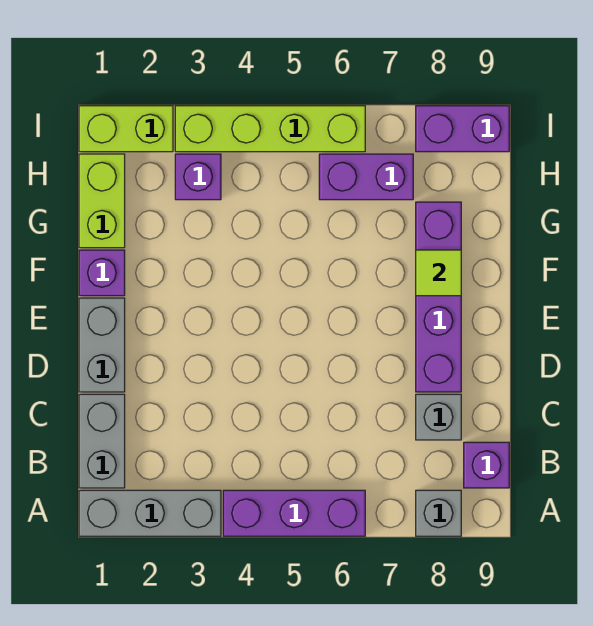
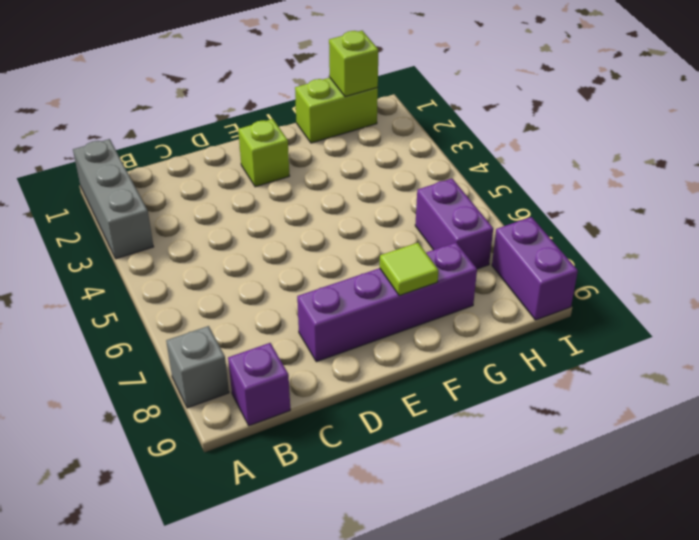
lime 1x1 brick [238,119,289,187] -> none
lime 1x1 brick [329,31,378,97] -> none
none -> purple 1x3 brick [223,490,365,536]
none -> grey 1x2 brick [79,394,125,488]
none -> grey 1x1 brick [416,394,461,440]

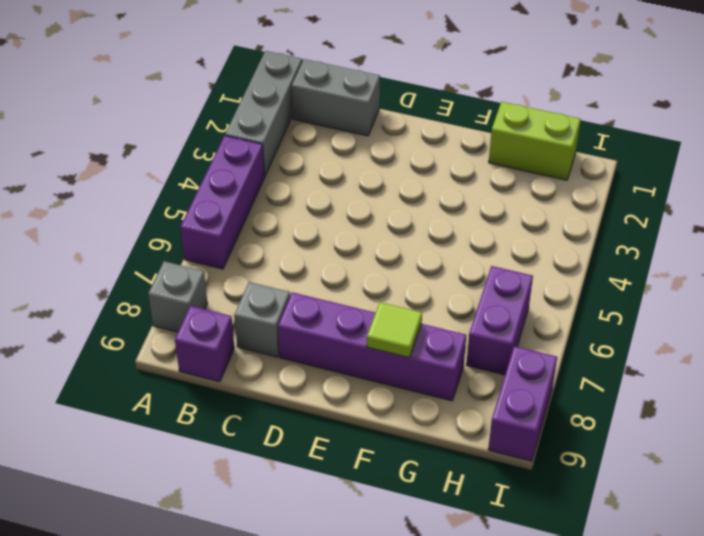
none -> grey 1x2 brick [79,298,125,392]
none -> purple 1x1 brick [79,250,125,296]
none -> purple 1x1 brick [175,154,221,200]

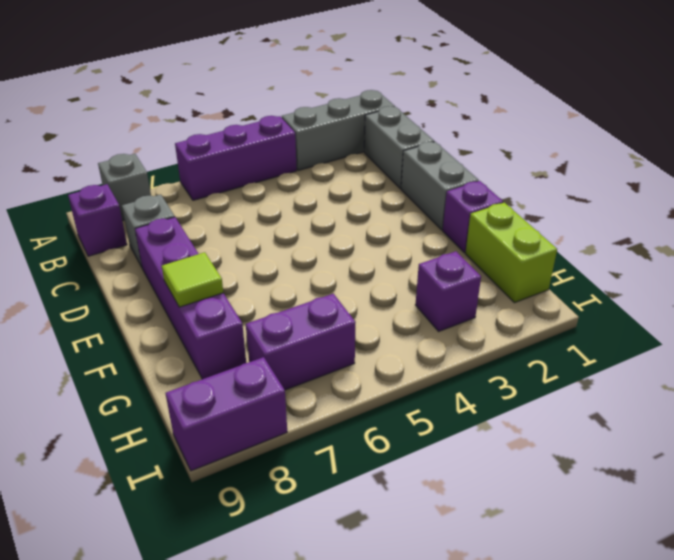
none -> lime 1x2 brick [79,106,173,152]
none -> lime 1x4 brick [175,106,365,152]

